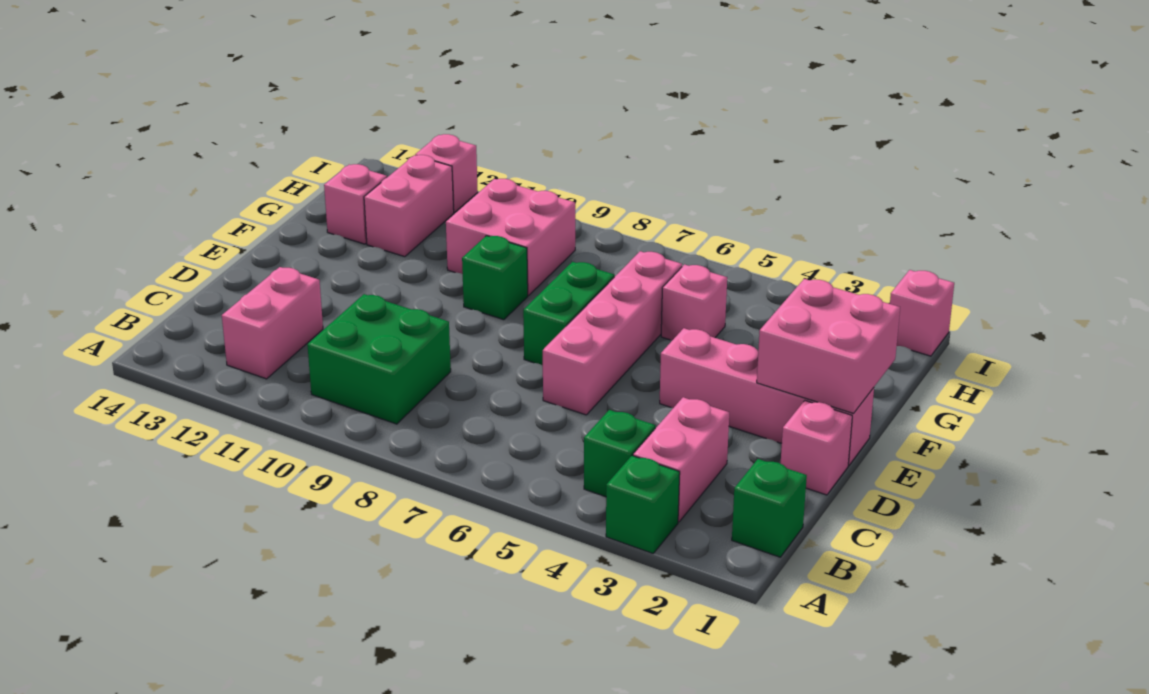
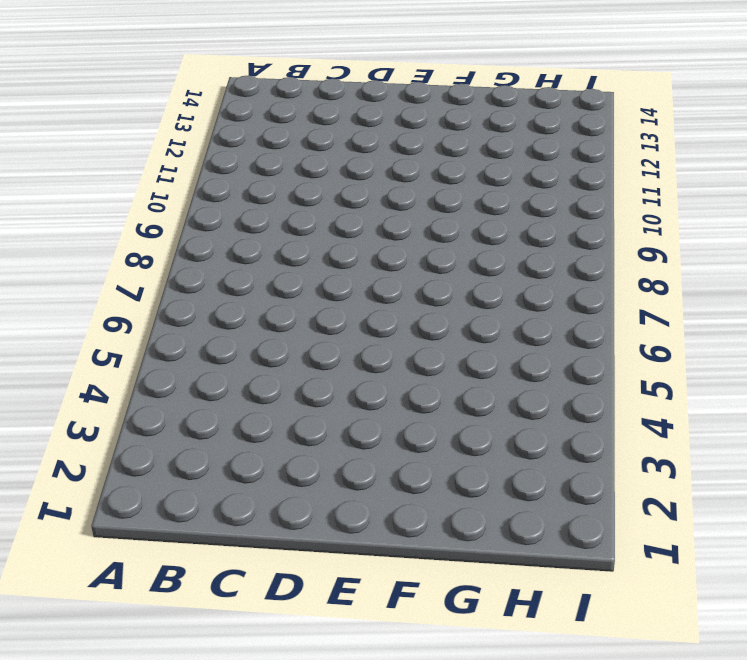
none -> green 1x1 brick [606,456,680,553]
none -> green 1x1 brick [732,459,807,557]
none -> pink 1x2 brick [633,397,729,522]

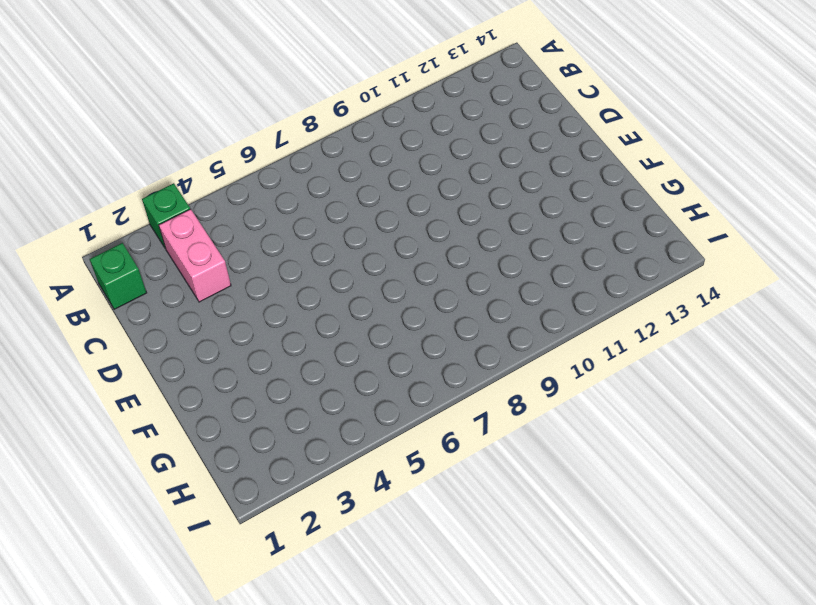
none -> green 1x1 brick [584,410,655,497]
none -> green 2x2 brick [307,294,451,424]
none -> pink 1x2 brick [222,267,323,379]

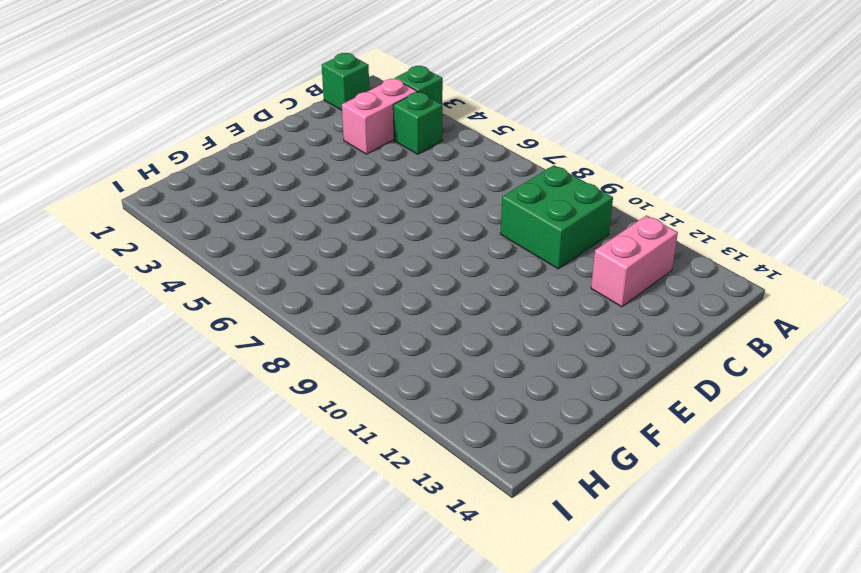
none -> pink 1x1 brick [781,401,852,495]
none -> pink 1x4 brick [543,251,682,415]
none -> pink 1x4 brick [660,328,874,465]

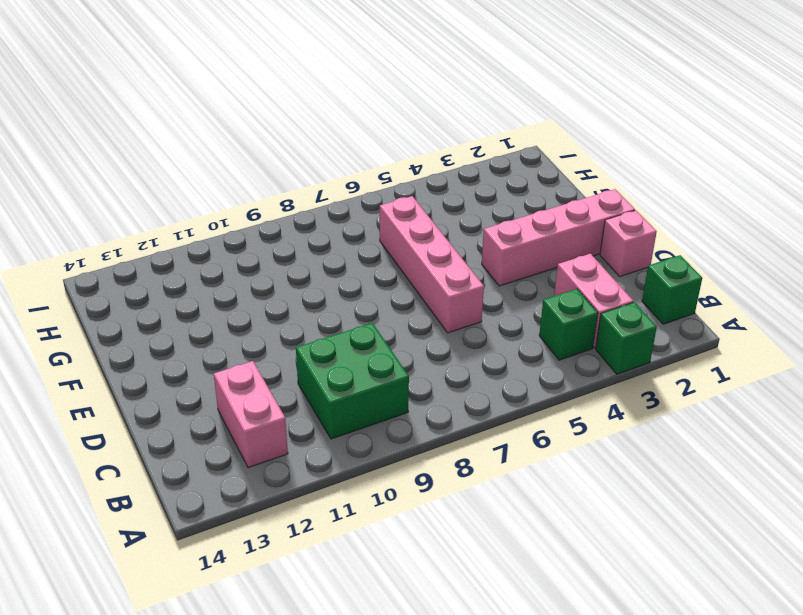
none -> green 1x2 brick [523,262,614,365]
none -> green 1x1 brick [462,236,528,320]
none -> pink 1x1 brick [661,264,727,340]

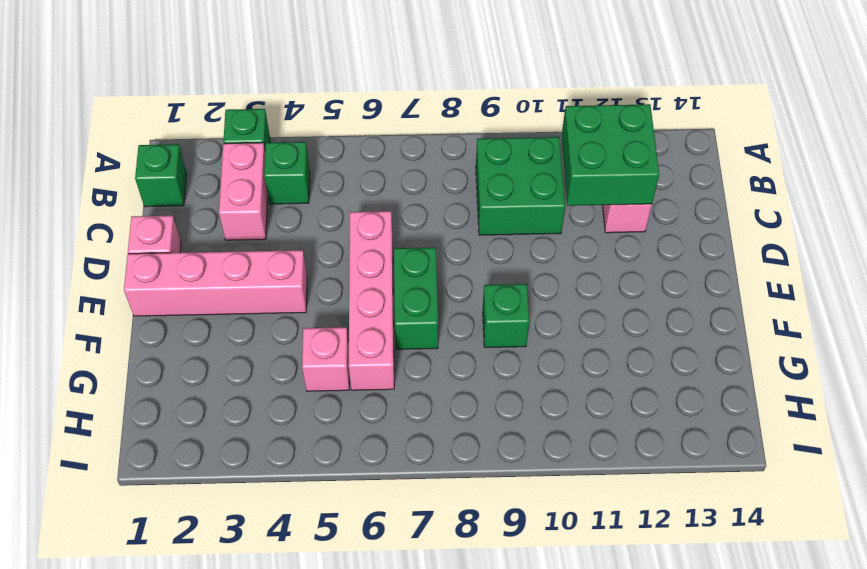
green 2x2 brick [562,104,659,206] -> none
none -> pink 2x2 brick [446,179,575,296]
none -> pink 1x2 brick [364,155,454,257]
none -> pink 1x1 brick [324,164,387,244]

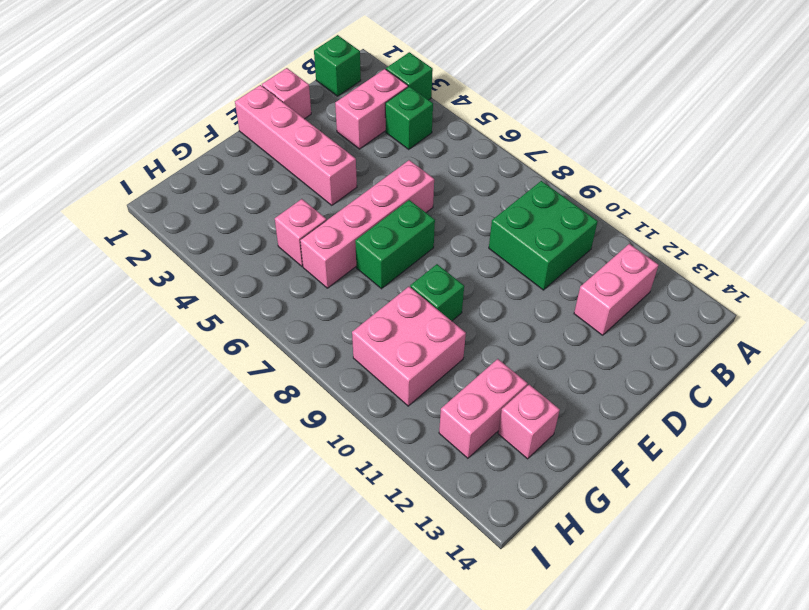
none -> pink 1x1 brick [890,270,954,356]
none -> pink 1x1 brick [415,134,478,213]
none -> pink 2x2 brick [757,279,900,413]

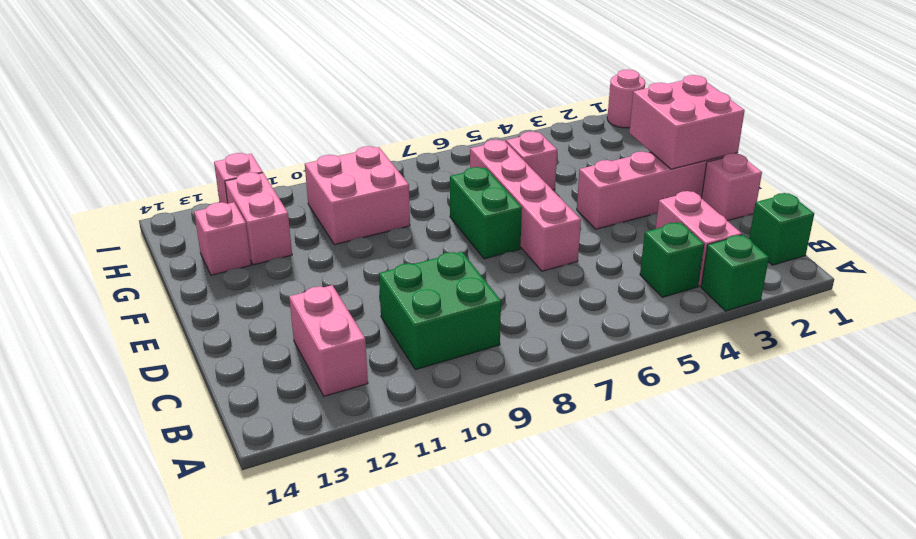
pink 1x1 round brick [607,69,645,128] -> pink 1x1 brick [890,270,954,356]
none -> green 1x1 brick [462,236,528,320]

